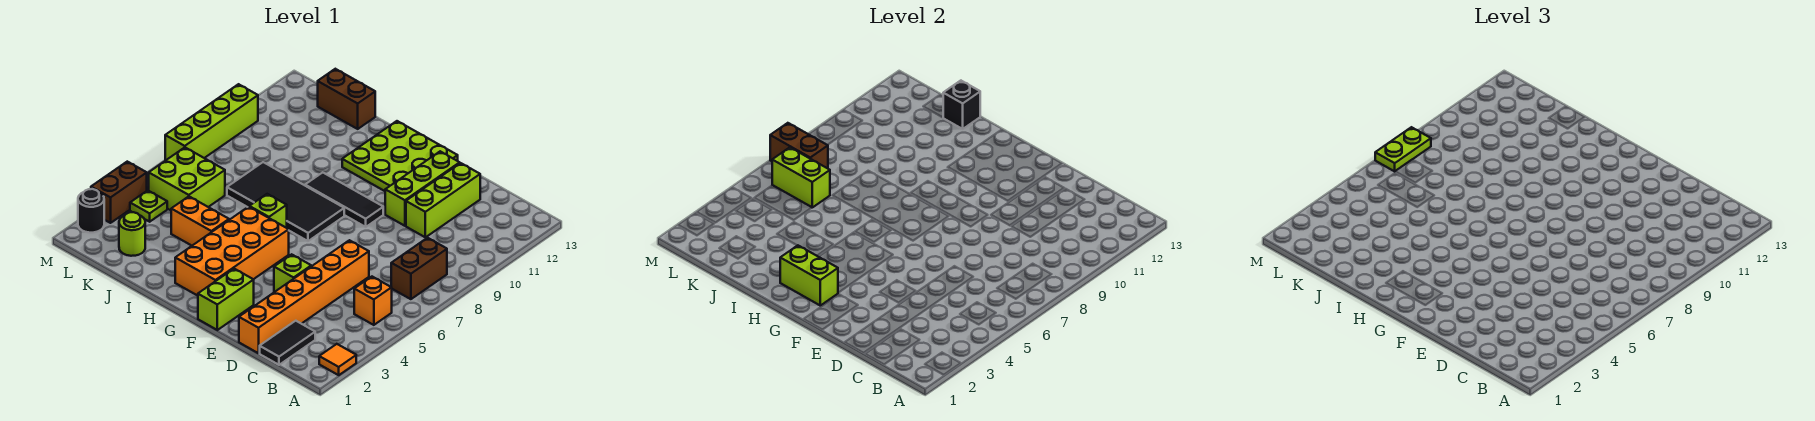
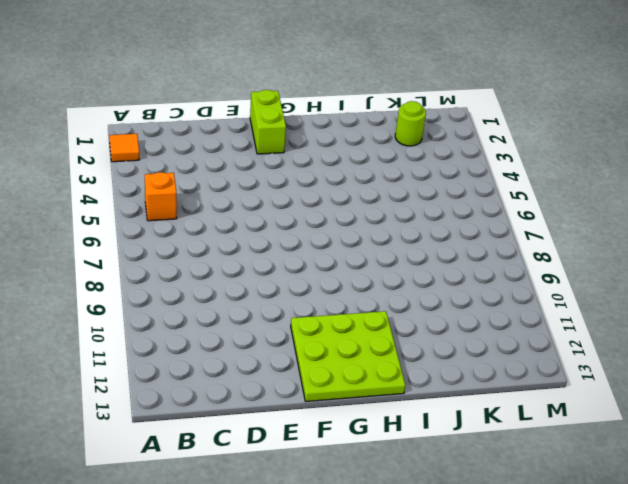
none -> brown 1x2 brick [391,238,447,299]
none -> black 1x2 tile [260,321,315,365]
none -> orange 1x6 brick [239,240,369,353]

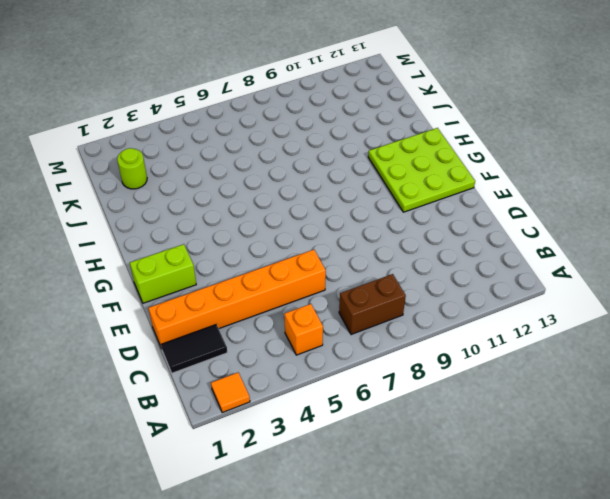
none -> lime 1x3 brick [406,163,480,237]
none -> lime 1x1 brick [274,254,311,292]
none -> lime 1x3 brick [385,151,460,226]

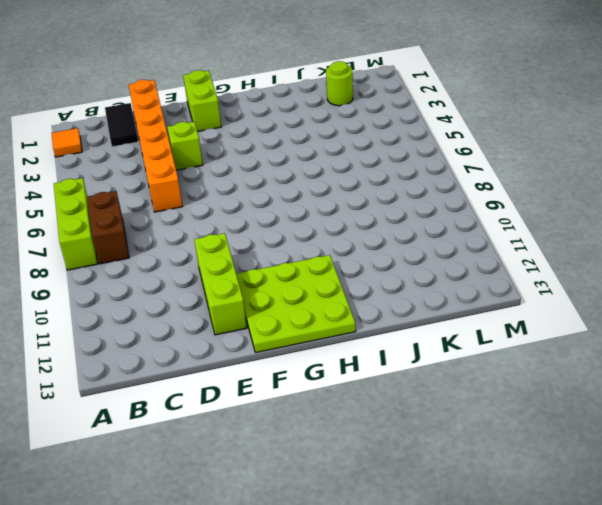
lime 1x3 brick [54,178,97,270] -> lime 1x3 brick moved to [406,163,480,237]
none -> orange 1x1 brick [354,277,392,325]
none -> black 1x3 tile [305,172,383,227]
none -> orange 2x4 brick [175,207,289,296]

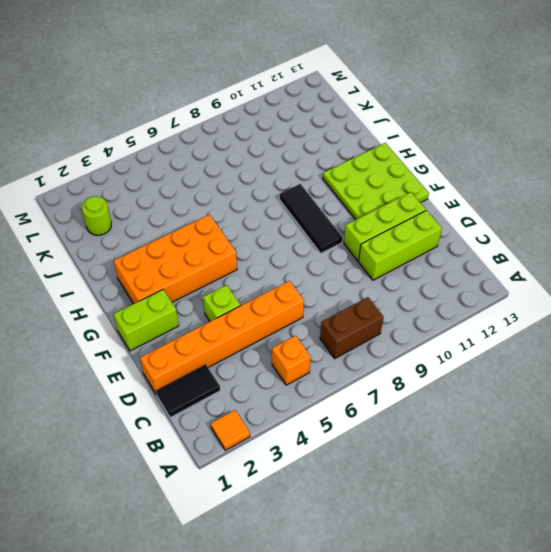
none -> black 2x4 tile [227,162,344,241]
none -> lime 1x1 brick [249,194,287,228]
none -> orange 1x2 brick [171,196,229,246]

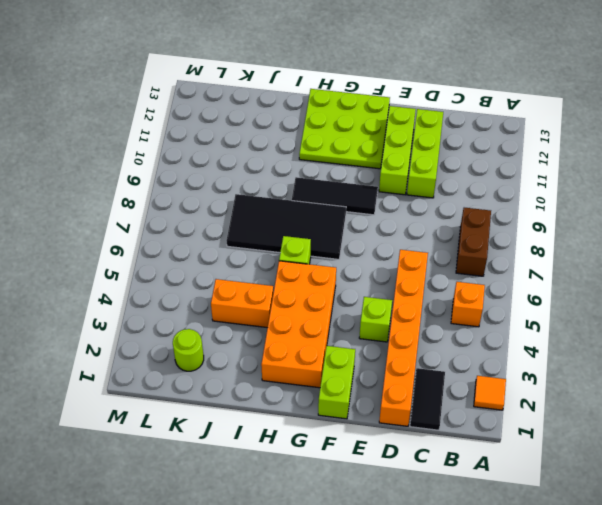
none -> brown 1x2 brick [318,69,375,129]
none -> lime 2x2 brick [149,147,225,210]
none -> lime 1x1 plate [130,190,167,222]

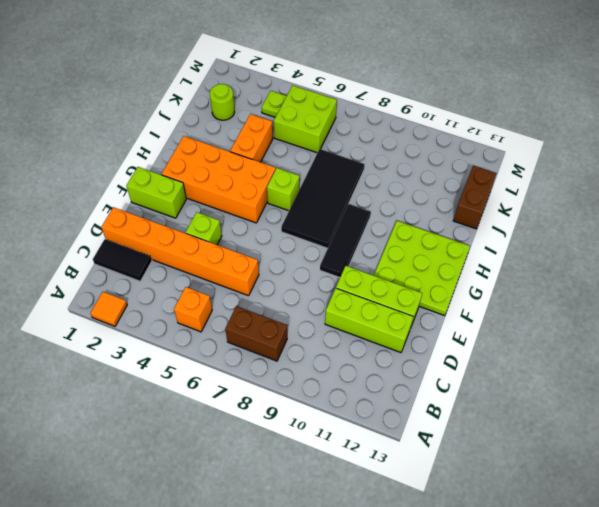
none -> black 1x1 round brick [78,189,104,233]
none -> brown 1x2 brick [91,162,147,223]
none -> lime 1x4 brick [165,84,258,161]

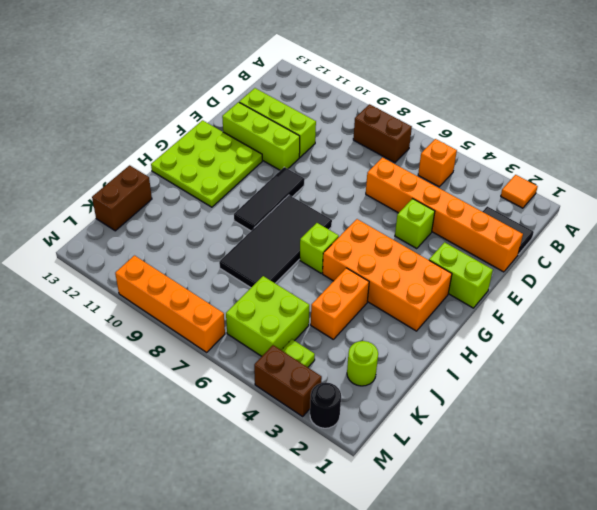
orange 1x4 brick [115,256,225,352] -> lime 1x4 brick [165,84,258,161]
none -> lime 1x2 brick [780,246,838,305]
none -> black 1x1 brick [943,81,980,129]
none -> lime 1x2 brick [772,147,830,207]

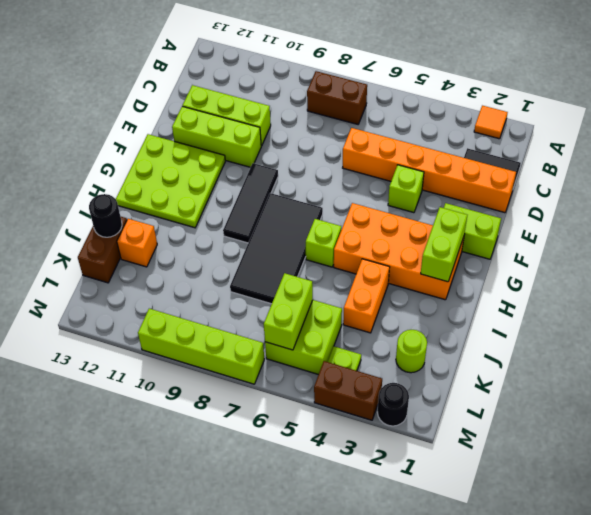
orange 1x1 brick [117,219,157,267] -> orange 1x1 brick moved to [354,277,392,325]
black 1x1 round brick [89,194,122,237] -> black 1x1 brick [943,81,980,129]
none -> brown 1x2 brick [770,123,828,168]
none -> lime 1x2 plate [1375,127,1431,171]

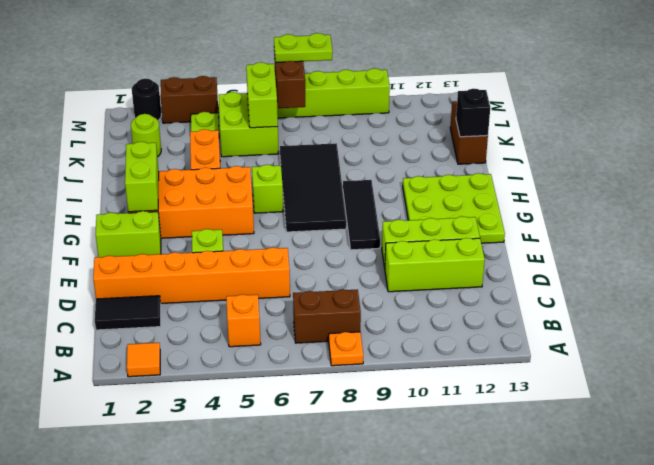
orange 1x1 plate [329,332,363,366] -> none

